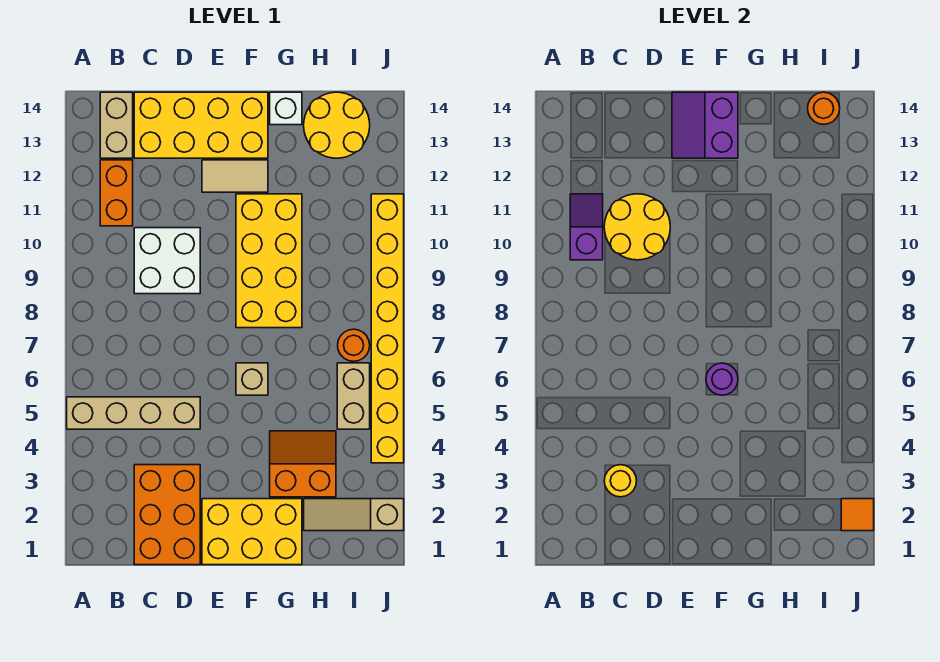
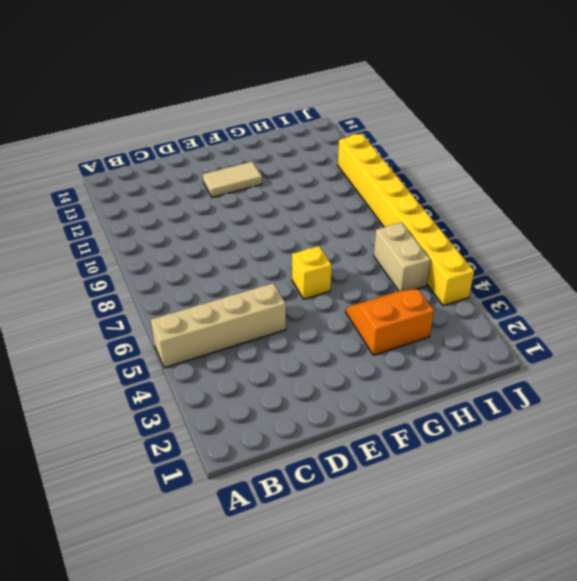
yellow 1x1 brick [292,246,332,299] -> tan 1x1 brick [236,363,268,395]
none -> orange 1x2 brick [100,160,133,226]
none -> tan 1x2 brick [100,92,133,158]
none -> orange 2x3 brick [134,465,200,565]

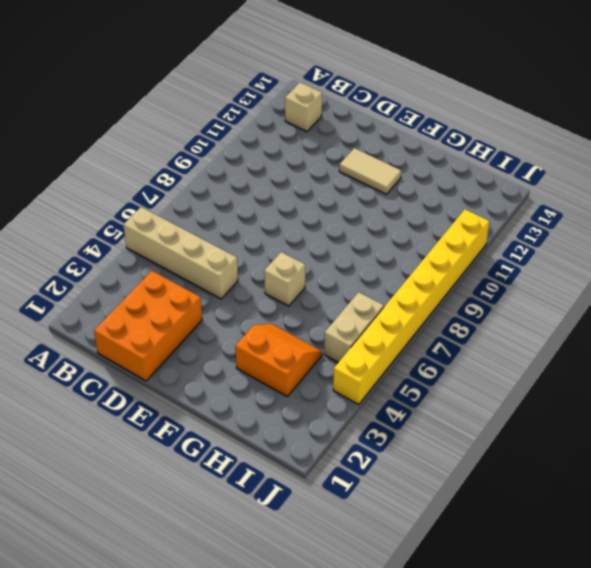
tan 1x1 brick [285,82,322,132] -> tan 1x2 brick [100,92,133,158]
none -> orange 1x2 brick [100,160,133,226]
none -> white 2x2 brick [134,228,200,294]
none -> yellow 2x4 brick [134,92,268,158]

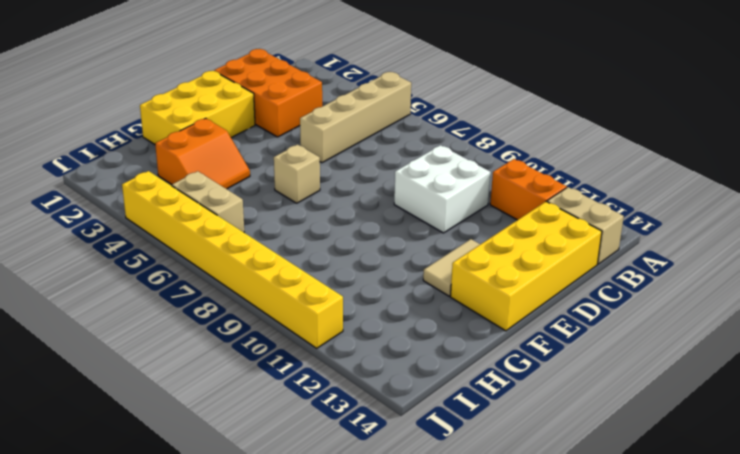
none -> yellow 2x4 brick [236,194,302,328]
none -> white 1x1 brick [270,92,302,125]
none -> tan 1x3 slope [304,499,404,531]

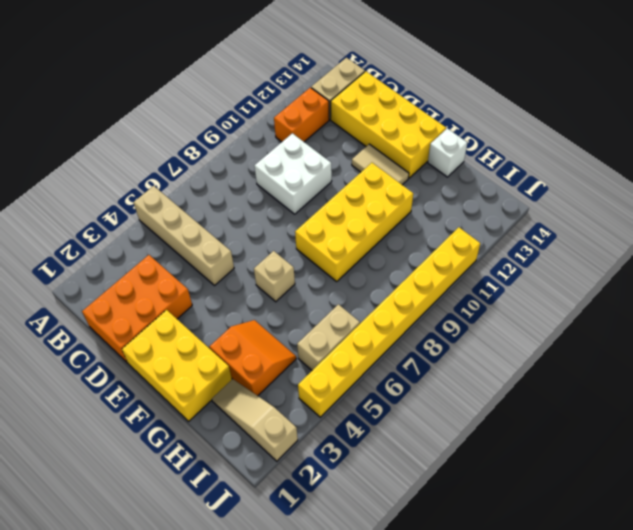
none -> yellow 2x2 round brick [304,92,370,158]
none -> orange 1x1 round brick [338,329,370,361]
none -> purple 1x2 slope [570,194,603,260]

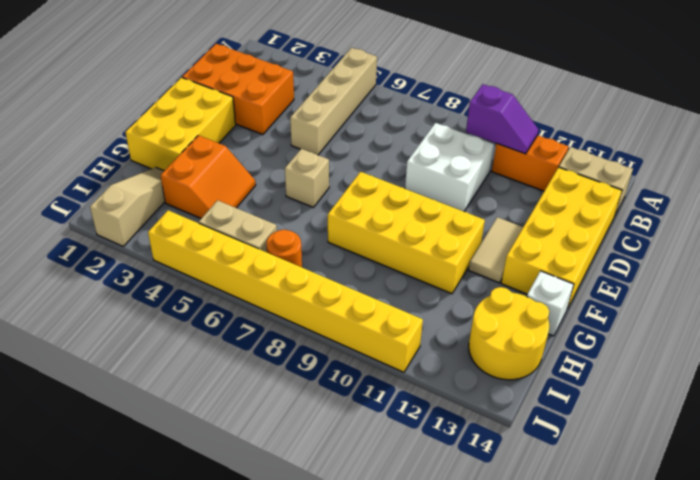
none -> yellow 1x1 round brick [604,465,637,497]
none -> yellow 2x2 round brick [604,194,670,260]
none -> purple 2x2 slope [672,92,738,158]

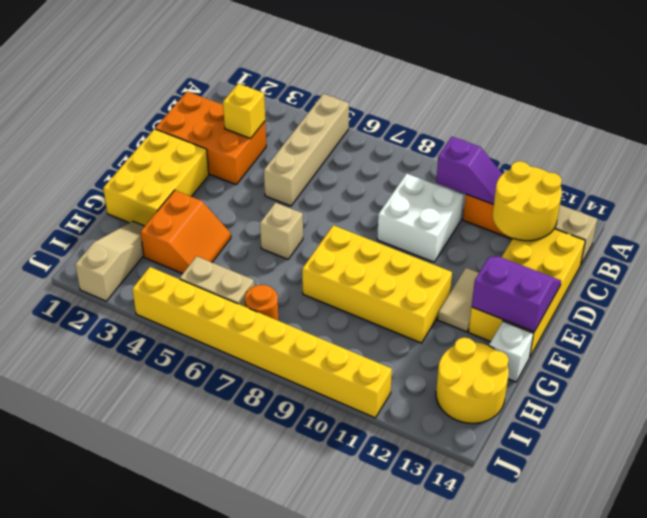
yellow 2x2 round brick [493,161,562,241] -> yellow 2x2 round brick moved to [604,194,670,260]
yellow 1x1 brick [223,84,265,138] -> yellow 1x1 round brick [604,465,637,497]
none -> purple 1x1 round brick [706,363,738,395]
none -> orange 1x1 round brick [808,92,840,124]
none -> orange 1x1 tile [841,499,874,531]

